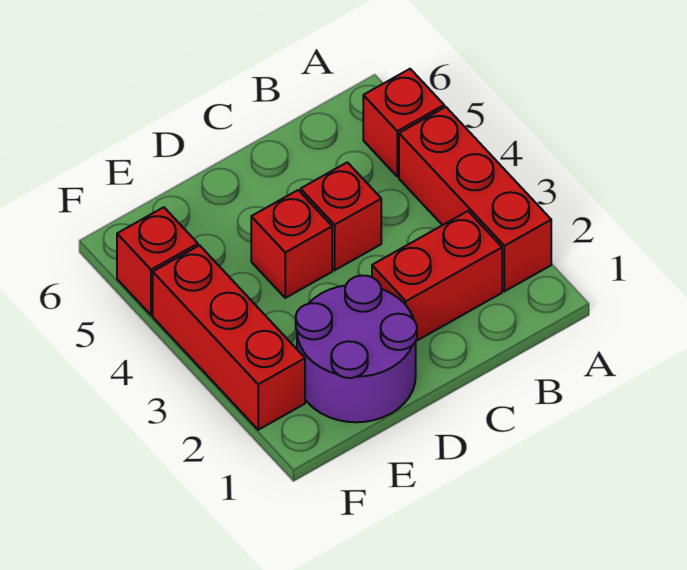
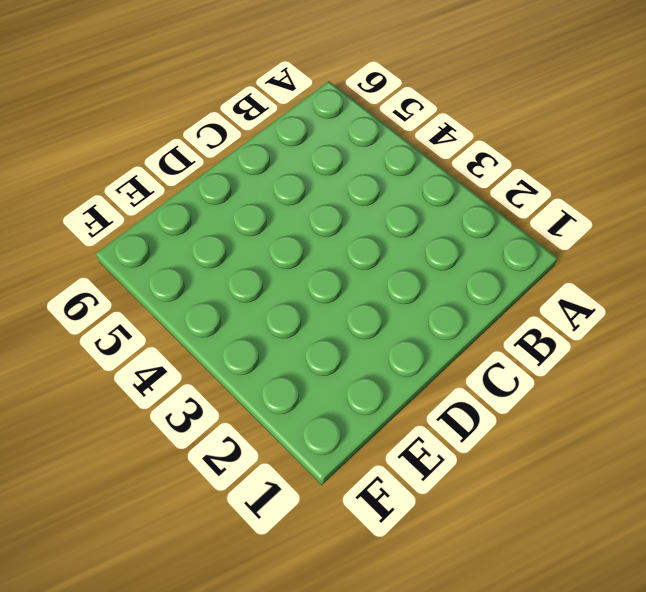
none -> red 1x3 brick [399,107,551,291]
none -> red 1x1 brick [363,69,444,177]

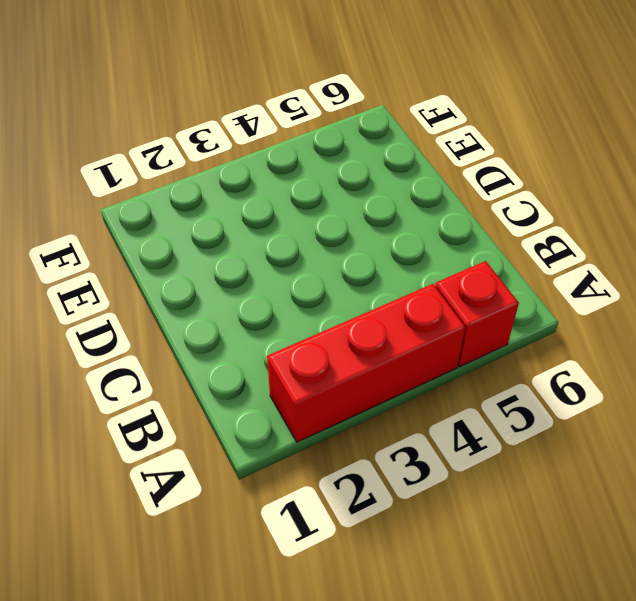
none -> red 1x2 brick [372,211,502,341]
none -> red 1x1 brick [301,162,381,270]

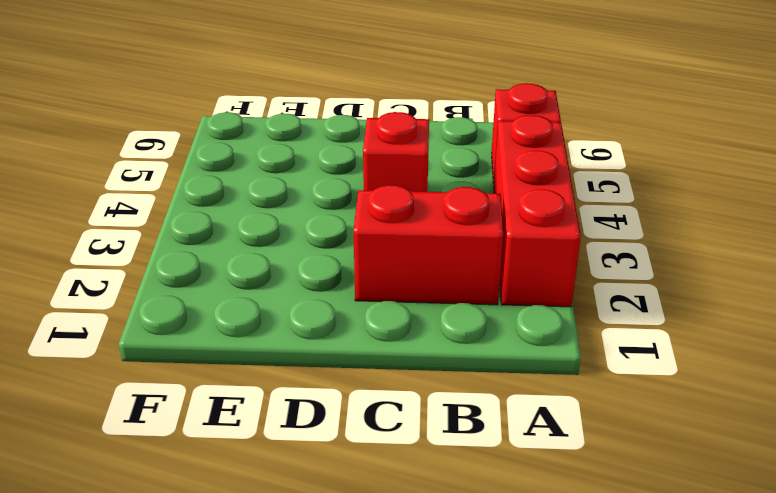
none -> purple 2x2 round brick [296,275,417,422]
none -> red 1x1 brick [251,190,332,298]

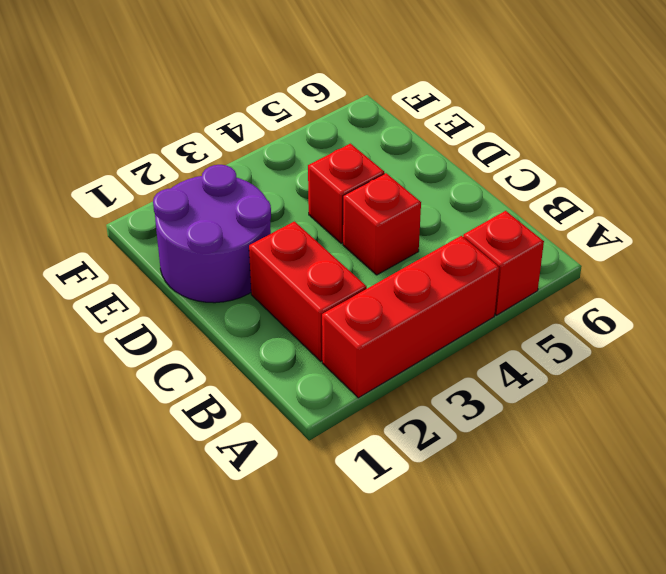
none -> red 1x3 brick [153,245,305,430]
none -> red 1x1 brick [117,207,198,315]

